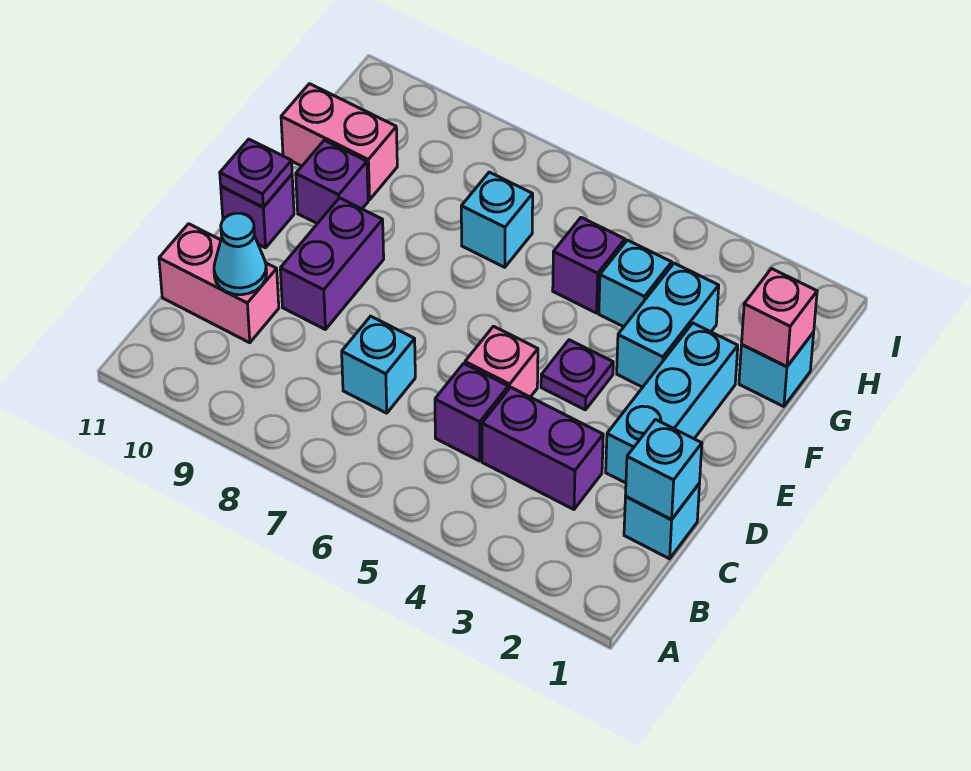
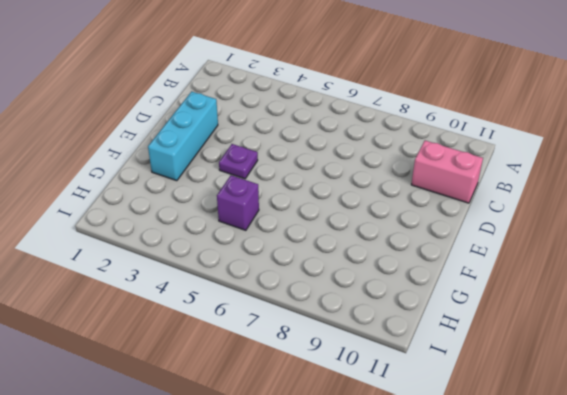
none -> cyan 1x1 brick [624,483,700,559]
none -> purple 1x2 brick [482,387,603,509]
none -> purple 1x1 brick [435,363,508,461]

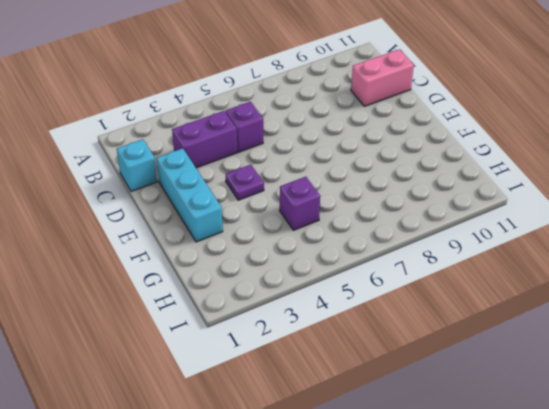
none -> cyan 1x1 brick [342,316,415,413]
none -> pink 1x1 brick [465,326,538,397]
none -> purple 1x2 brick [280,198,384,329]

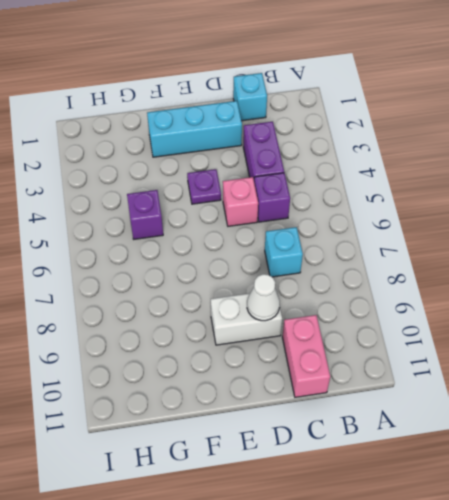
white 1x2 brick [211,290,282,345] -> purple 1x2 brick [280,198,384,329]
white 1x1 cone [247,274,280,321] -> none
none -> purple 1x1 brick [221,175,294,248]
none -> cyan 1x2 brick [617,263,719,387]
none -> purple 1x1 brick [296,140,368,224]

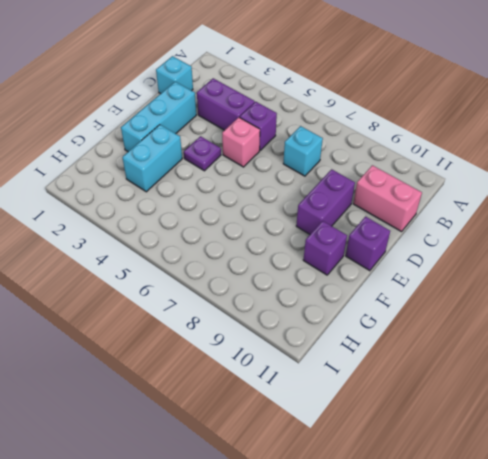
none -> cyan 1x1 brick [739,332,814,407]
none -> cyan 1x1 brick [599,240,672,327]
none -> purple 1x1 brick [553,217,625,313]

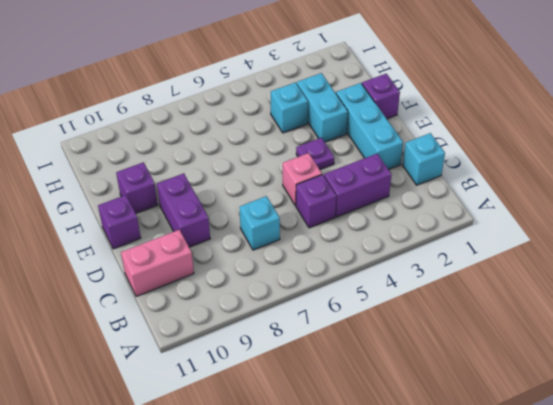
purple 1x1 brick [362,74,400,119] -> purple 1x1 brick moved to [553,217,625,313]
none -> cyan 1x1 brick [739,332,814,407]
none -> cyan 1x1 brick [461,172,533,267]
none -> pink 1x2 brick [281,84,397,200]

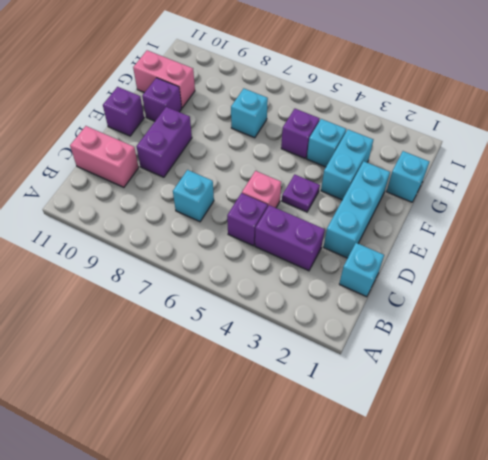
none -> cyan 1x1 brick [625,420,702,519]
none -> cyan 1x1 cone [214,213,267,295]
none -> purple 1x1 plate [220,139,292,207]

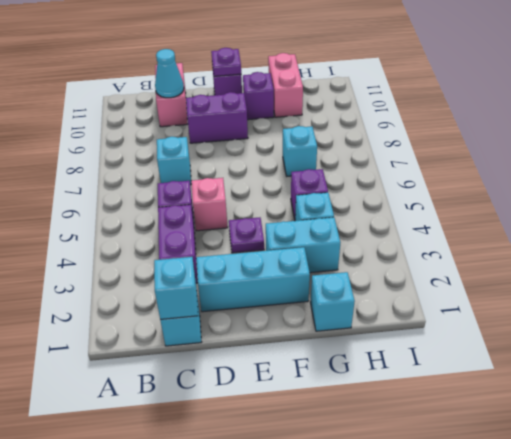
none -> pink 1x1 brick [742,269,817,367]

